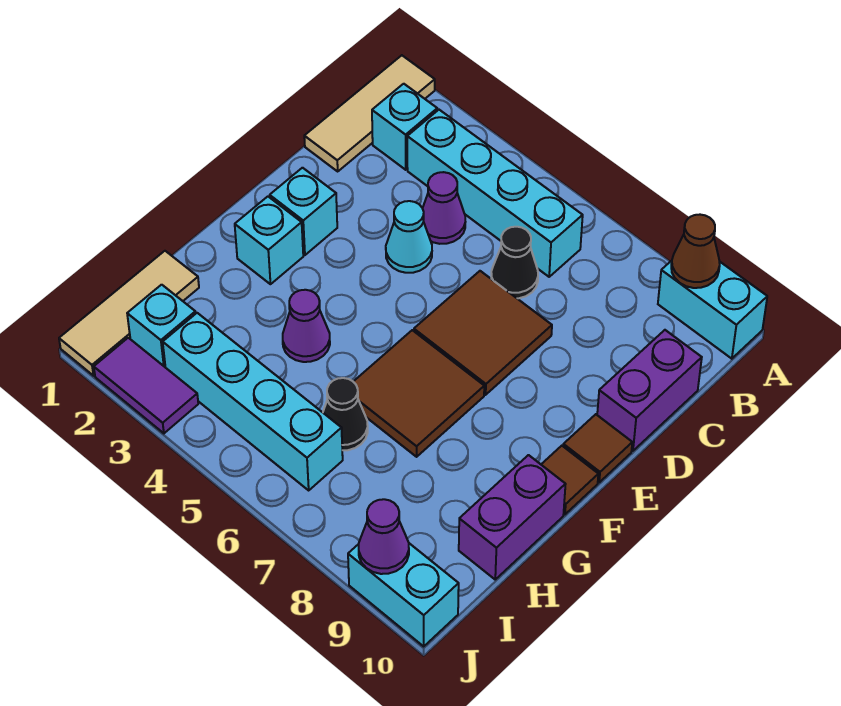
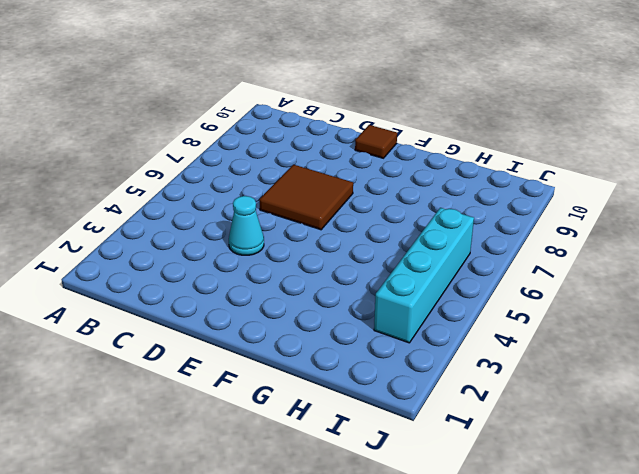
none -> tan 1x3 tile [304,55,435,171]
none -> cyan 1x2 brick [658,261,767,359]
none -> cyan 1x1 brick [372,84,437,170]

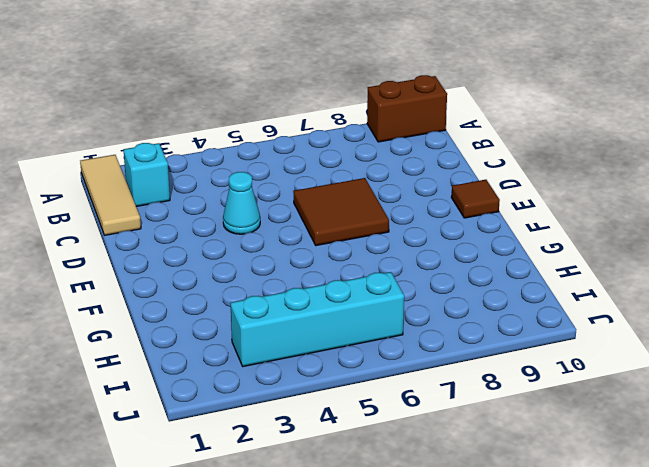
brown 1x2 brick [367,75,447,142] -> cyan 1x2 brick [658,261,767,359]
none -> cyan 1x4 brick [407,110,583,277]
none -> purple 1x1 cone [422,172,465,244]
none -> black 1x1 cone [491,227,538,298]

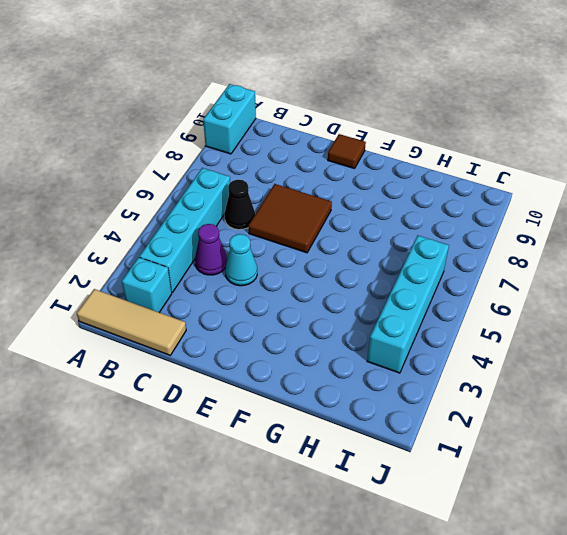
none -> purple 1x2 brick [597,330,702,451]
none -> cyan 1x1 brick [270,168,337,255]
none -> cyan 1x1 brick [235,197,303,284]

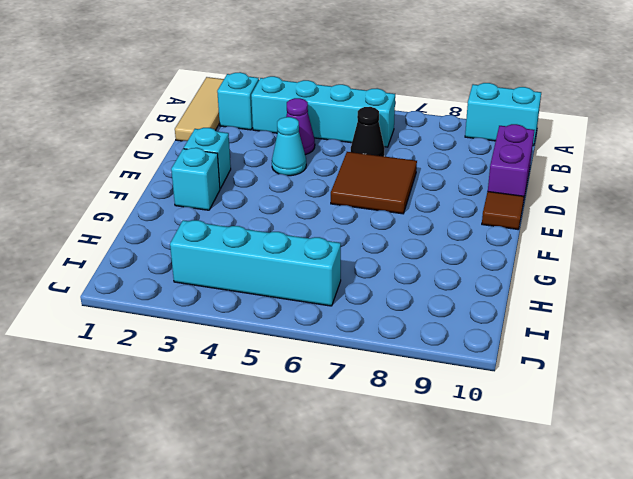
none -> brown 2x2 tile [353,330,484,457]
none -> brown 1x1 tile [541,446,598,514]
none -> purple 1x1 cone [283,290,330,362]

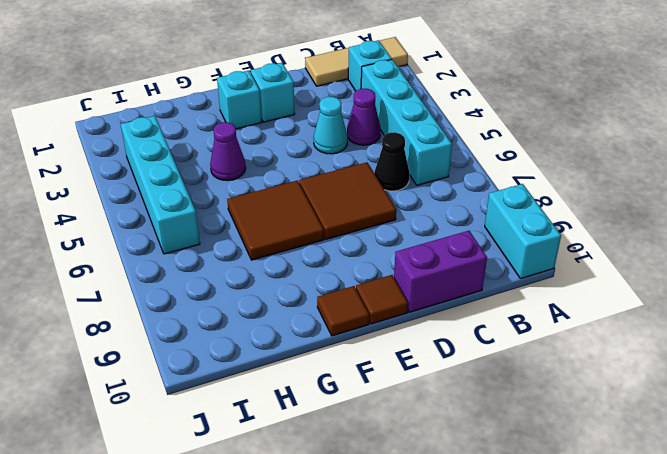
none -> purple 1x2 brick [459,455,566,579]
none -> tan 1x3 tile [59,251,199,376]
none -> black 1x1 cone [323,378,368,450]

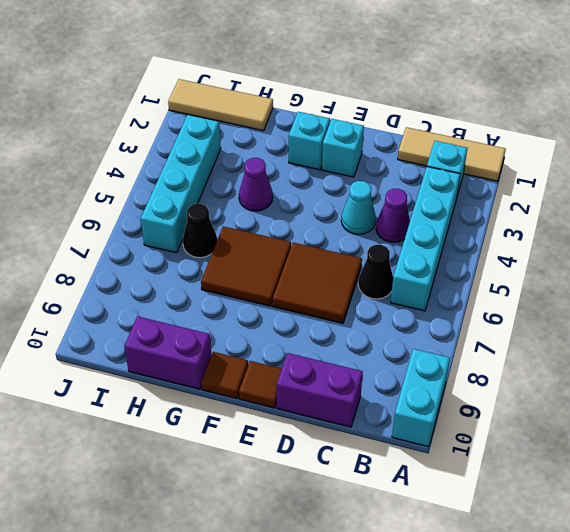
none -> cyan 1x1 brick [127,285,196,367]
none -> purple 1x2 tile [94,338,198,433]
none -> cyan 1x2 brick [348,543,459,646]

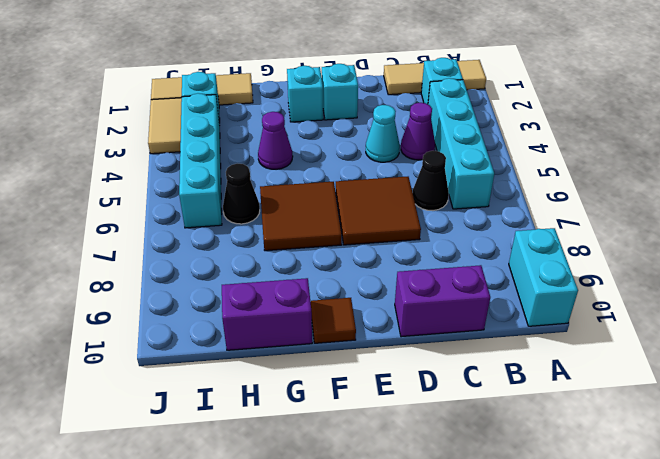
tan 1x2 tile [148,98,182,154] -> purple 1x2 tile [94,338,198,433]
none -> brown 1x1 tile [563,414,632,482]
none -> cyan 1x2 brick [348,543,459,646]
none -> brown 1x1 cone [671,215,720,288]

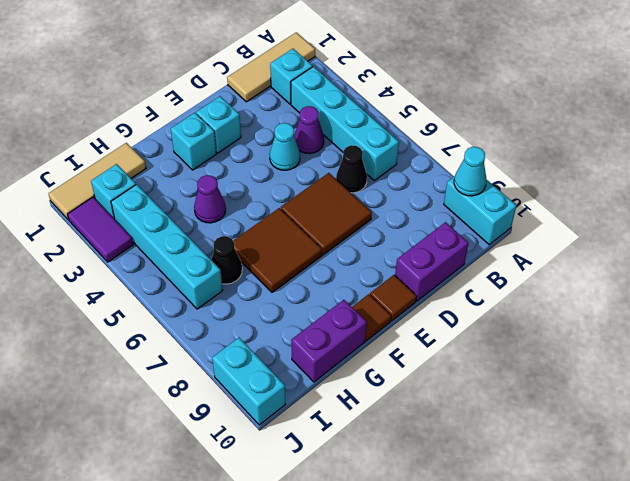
cyan 1x1 cone [454,147,486,196] -> brown 1x1 cone [671,215,720,288]
none -> purple 1x1 cone [359,499,409,574]

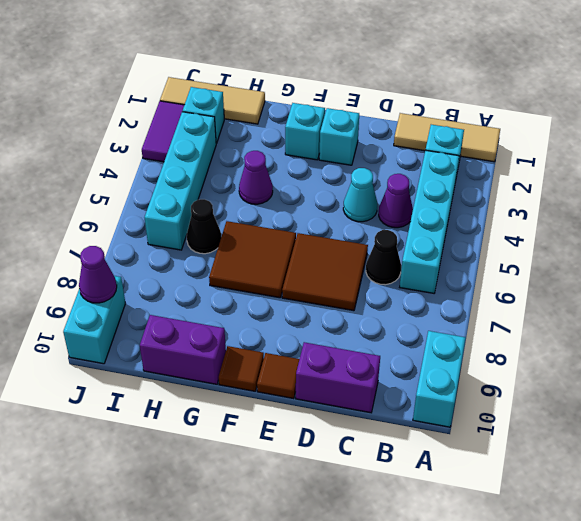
none -> brown 1x1 cone [671,215,720,288]

